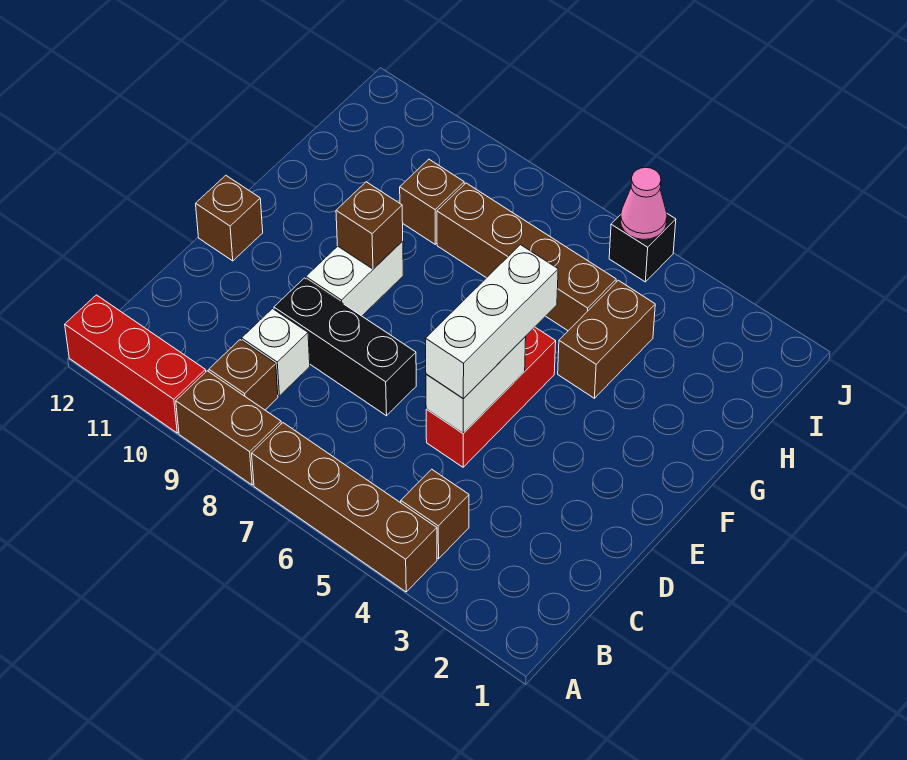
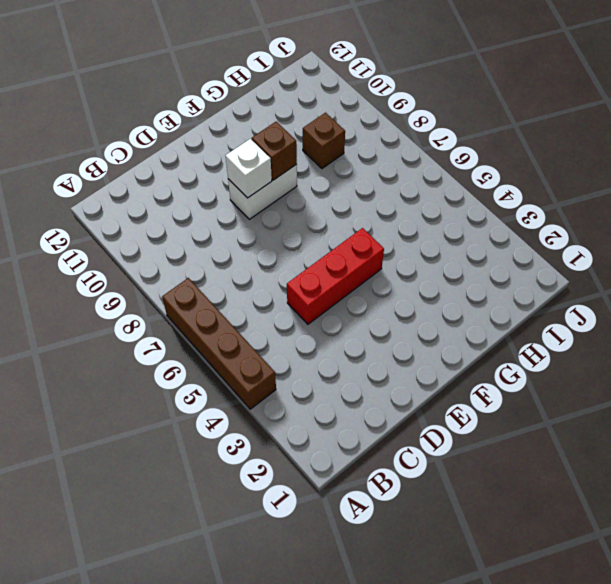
white 1x1 brick [226,139,272,198] -> white 1x1 brick moved to [242,309,310,396]
none -> brown 1x2 brick [176,371,281,485]
none -> red 1x3 brick [65,295,206,433]
none -> brown 1x1 brick [401,469,469,559]

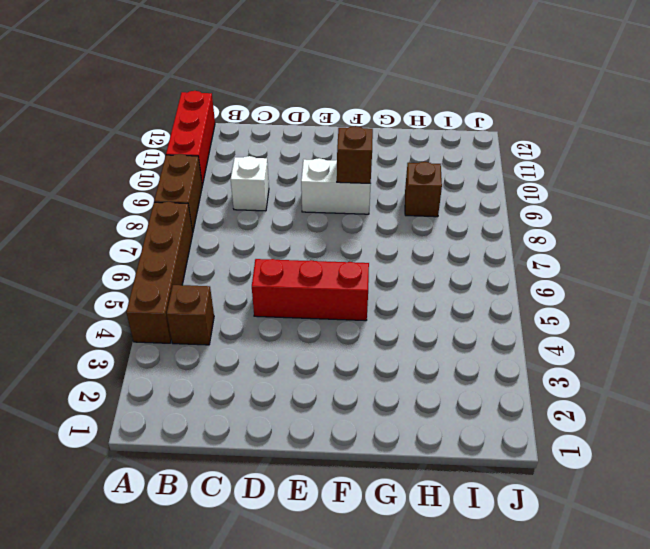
none -> brown 1x1 brick [209,340,278,410]
none -> black 1x3 brick [274,278,416,416]
none -> brown 1x1 brick [196,175,263,261]

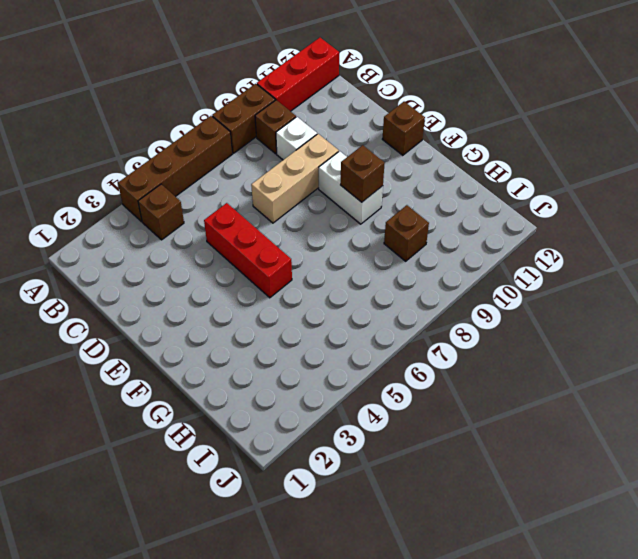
tan 1x3 brick [251,134,339,223] -> black 1x3 brick [274,278,416,416]
none -> brown 1x2 brick [558,280,655,398]
none -> brown 1x4 brick [437,183,616,331]
none -> black 1x1 brick [609,214,676,282]

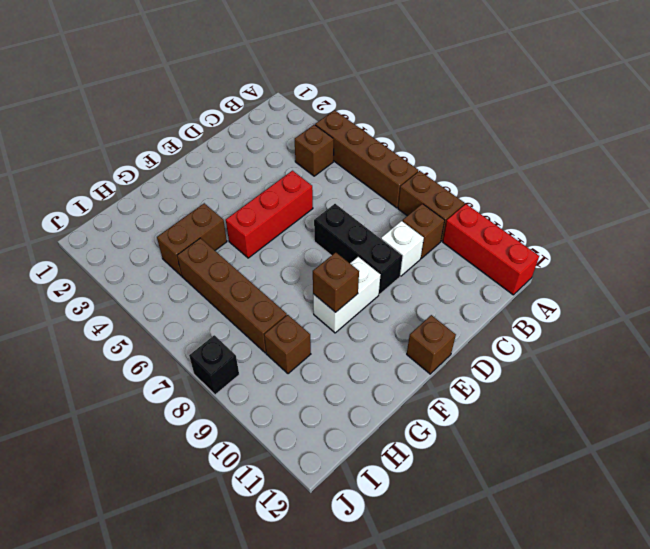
black 1x1 brick [189,335,239,395] -> black 1x1 brick moved to [609,214,676,282]
none -> white 1x2 brick [426,337,526,433]
none -> pink 1x1 cone [621,167,667,239]
none -> white 1x3 brick [426,245,558,399]

